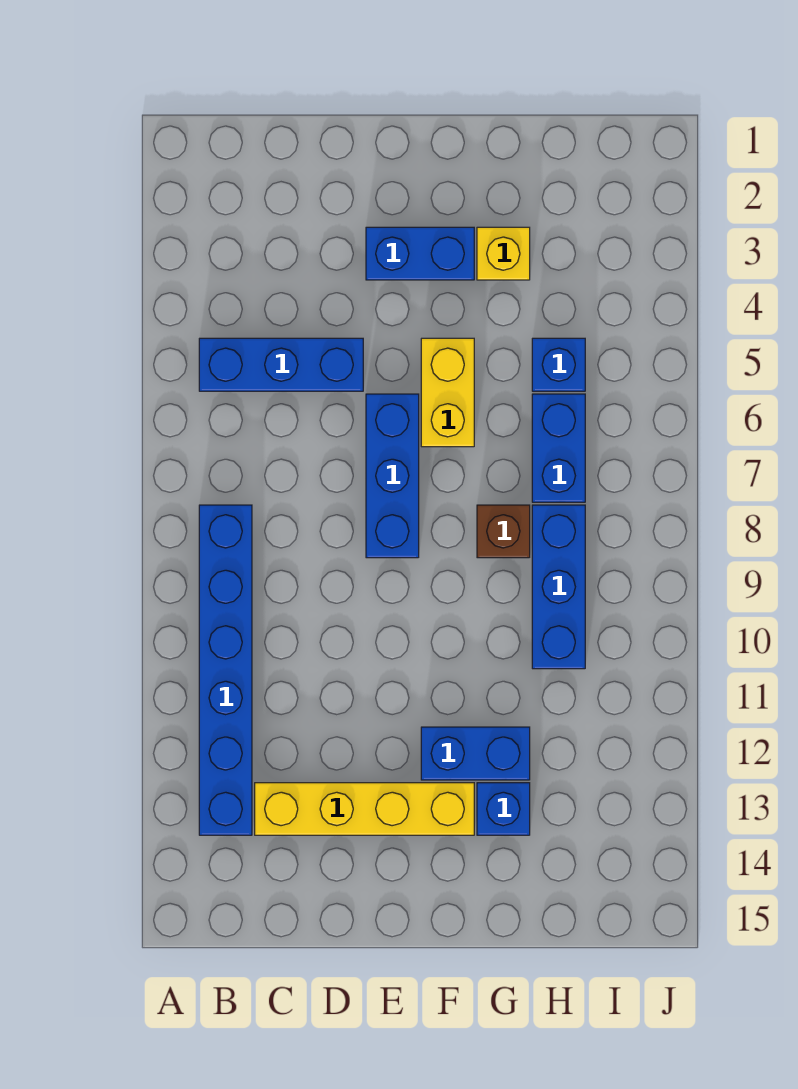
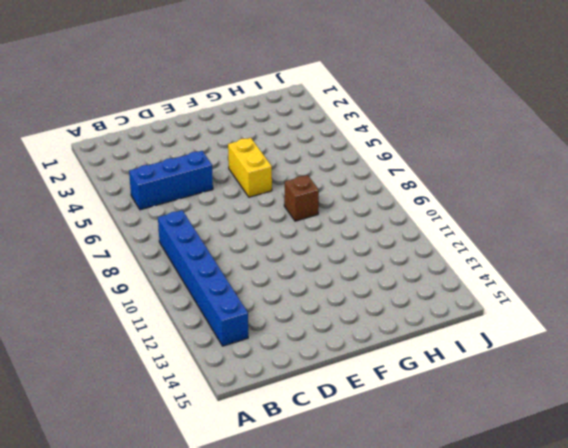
none -> yellow 1x4 brick [255,783,474,835]
none -> blue 1x2 brick [366,227,474,280]
none -> blue 1x3 brick [366,394,419,558]

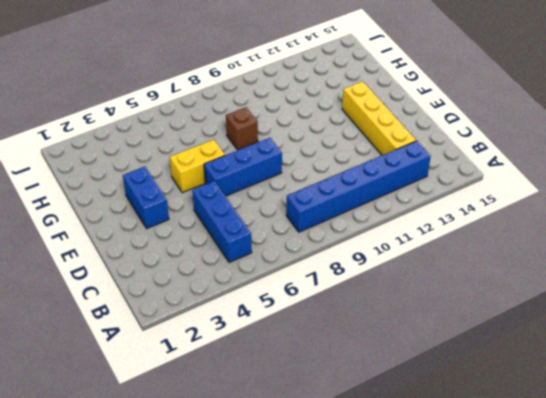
none -> blue 1x2 brick [421,727,530,780]
none -> yellow 1x1 brick [477,227,530,280]
none -> blue 1x1 brick [477,783,530,835]

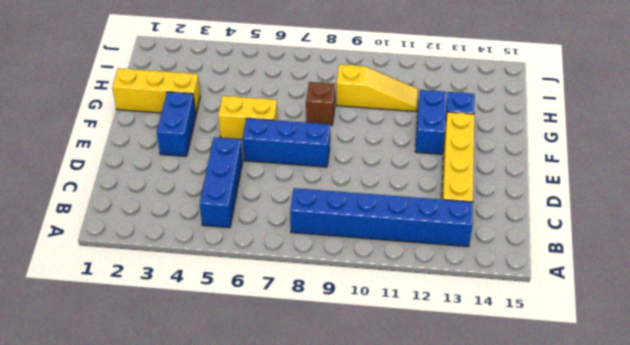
yellow 1x3 brick [112,68,200,113] -> yellow 1x1 brick [477,227,530,280]
yellow 1x3 slope [336,65,418,112] -> blue 1x3 brick [532,505,585,669]
none -> blue 1x1 brick [532,338,585,391]
none -> blue 1x2 brick [532,394,585,502]

